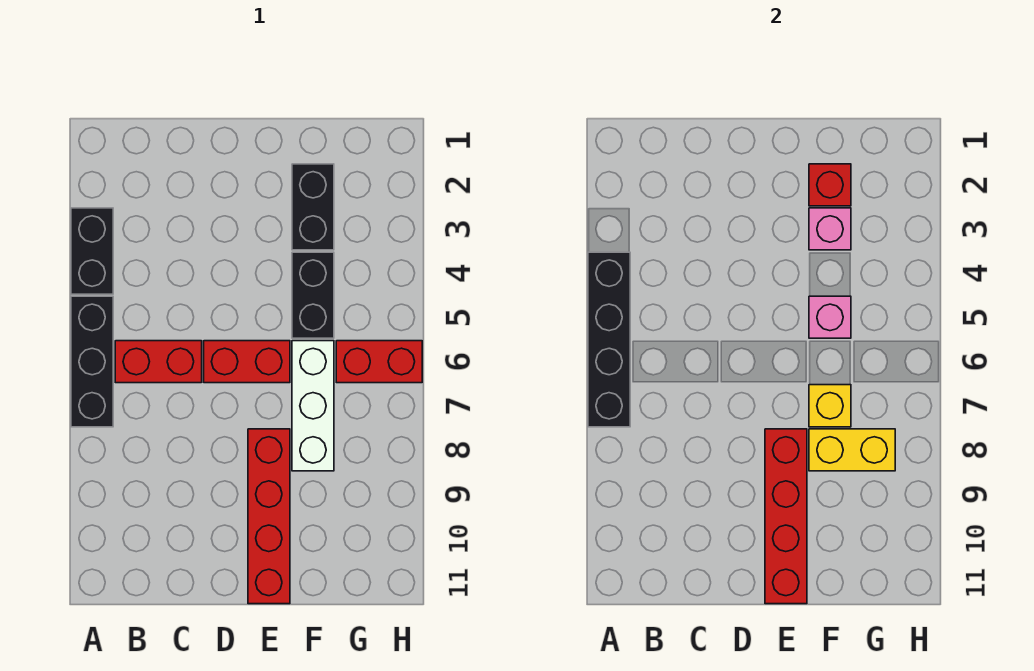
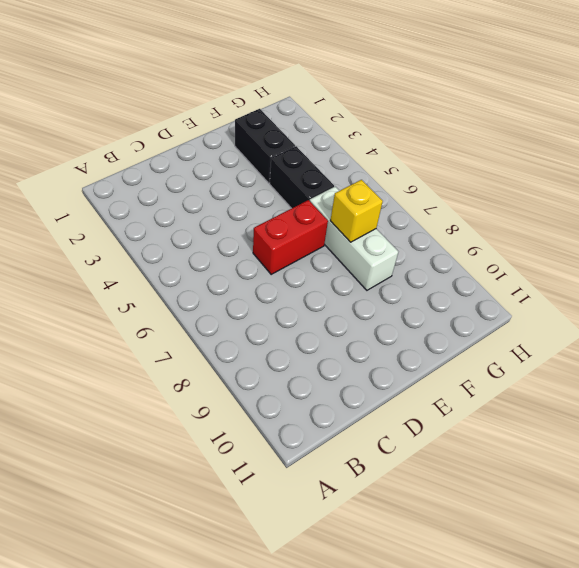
none -> black 1x2 brick [71,208,113,294]
none -> black 1x3 brick [71,296,113,427]
none -> red 1x2 brick [115,341,202,383]

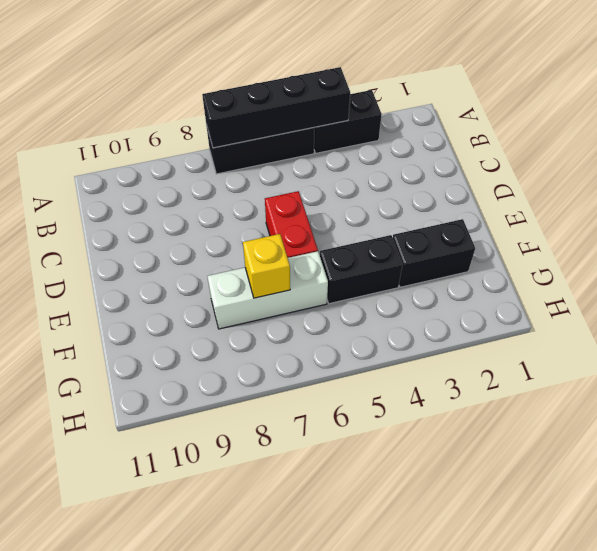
none -> red 1x2 brick [115,341,202,383]
none -> red 1x4 brick [248,429,290,604]
none -> red 1x2 brick [336,341,422,383]

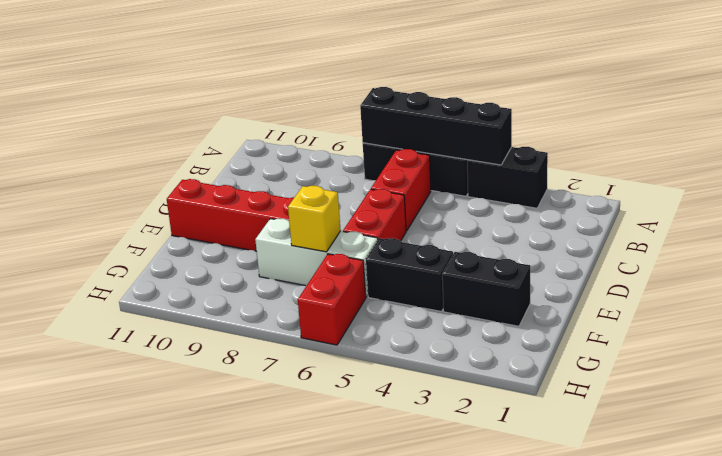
none -> red 1x4 brick [765,429,807,604]
none -> red 1x1 brick [809,164,851,206]
none -> pink 1x1 brick [809,208,851,250]

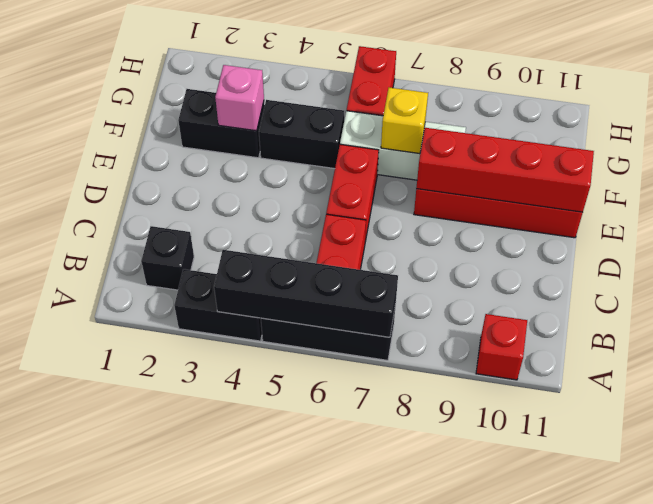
red 1x1 brick [476,314,527,380] -> red 1x1 brick moved to [809,164,851,206]
black 1x1 brick [141,226,194,290] -> none
none -> pink 1x1 brick [809,296,851,338]
none -> yellow 1x2 brick [809,429,895,471]

